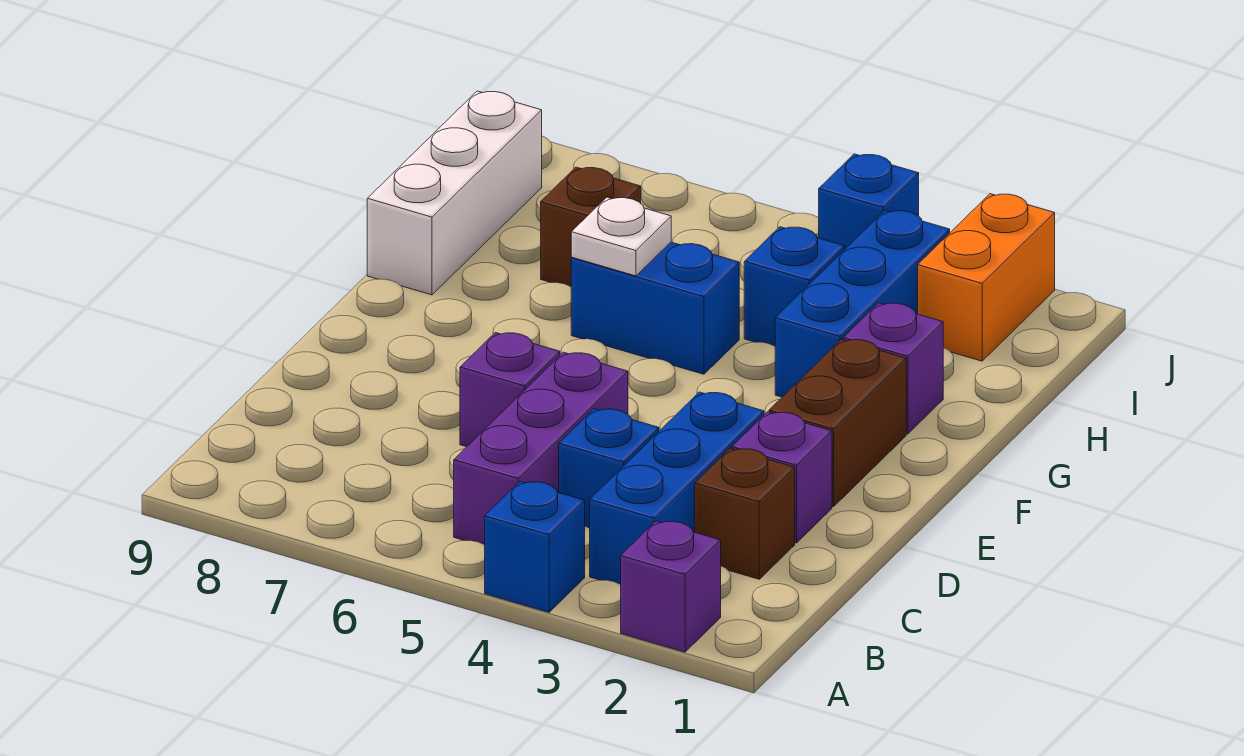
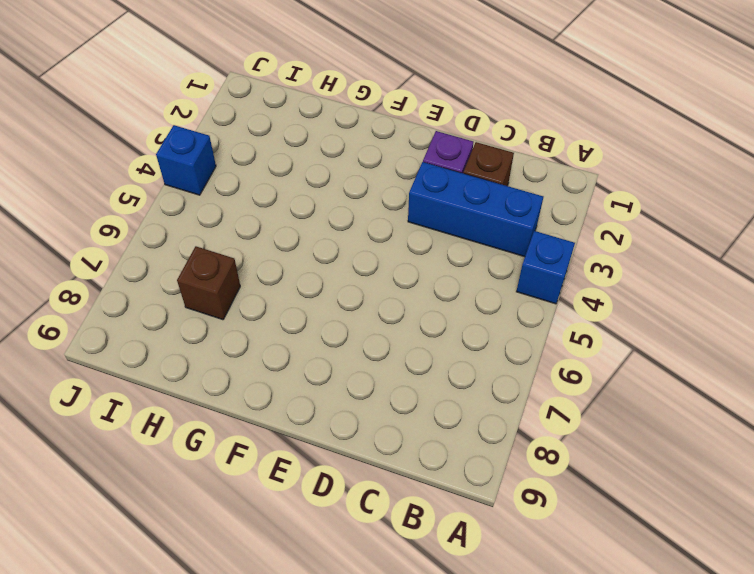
none -> purple 1x1 brick [621,521,721,652]
none -> purple 1x3 brick [454,352,628,545]
none -> blue 1x1 brick [559,409,659,528]

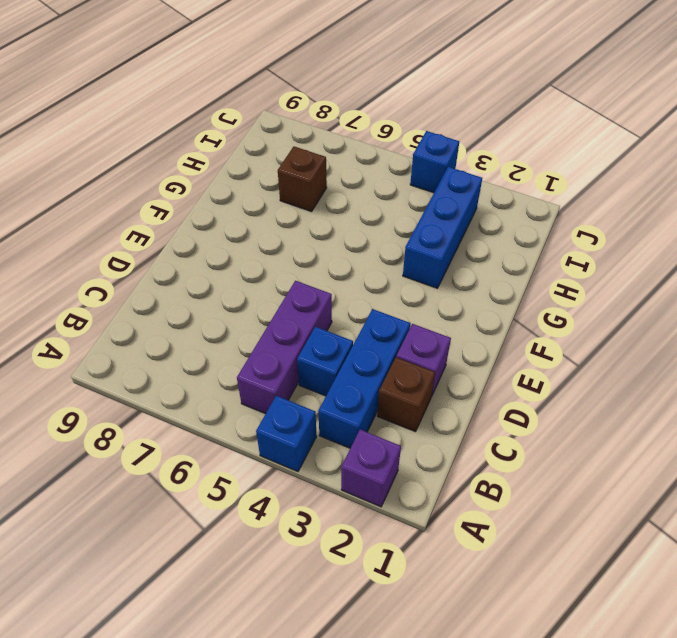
none -> purple 1x1 brick [460,333,560,447]
none -> brown 1x2 brick [769,339,906,507]
none -> purple 1x1 brick [843,303,943,434]

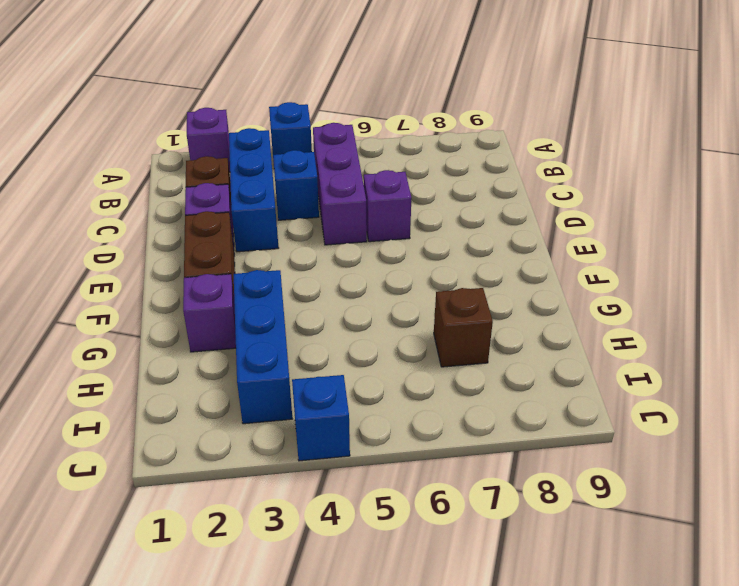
none -> blue 1x2 brick [571,242,739,374]
none -> white 1x3 brick [367,91,542,295]
none -> blue 1x1 brick [744,227,845,346]

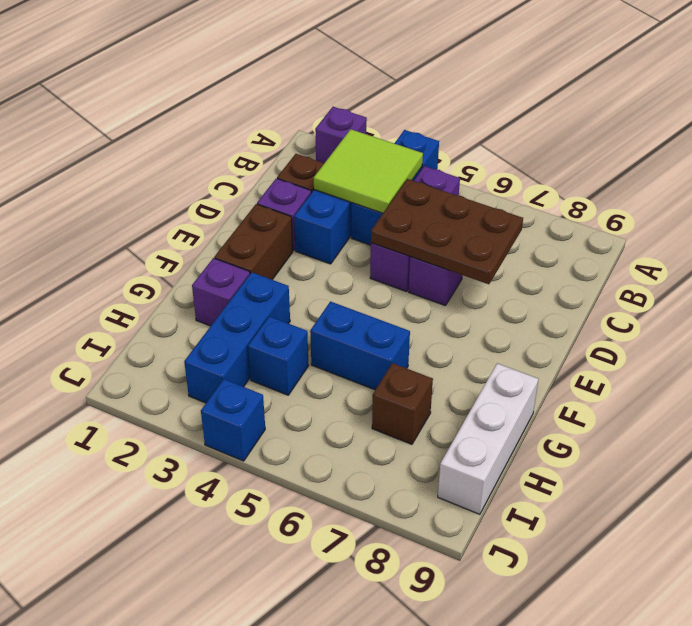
lime 2x2 tile [314,129,423,213] -> none
brown 2x3 plate [371,179,523,284] -> none
none -> orange 1x2 brick [918,194,1055,361]
none -> white 1x1 plate [571,197,671,276]

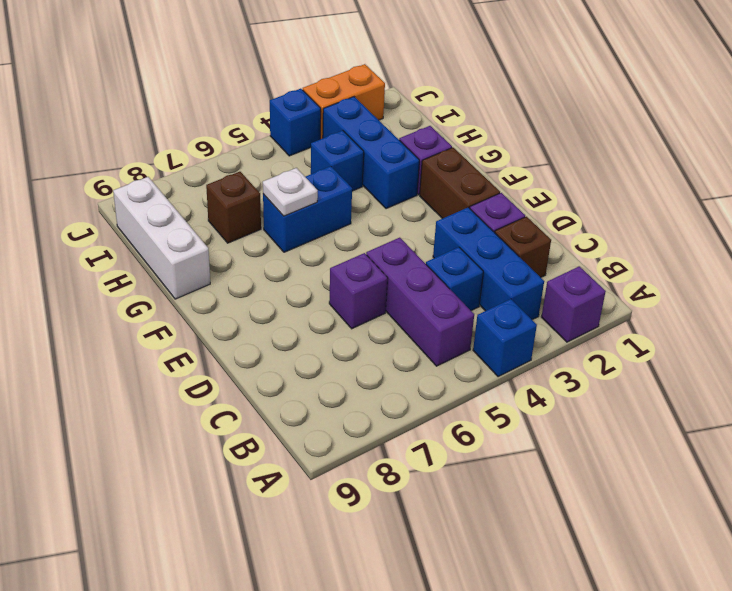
orange 1x2 brick [303,64,385,139] -> orange 1x2 brick turned to [918,194,1055,361]

